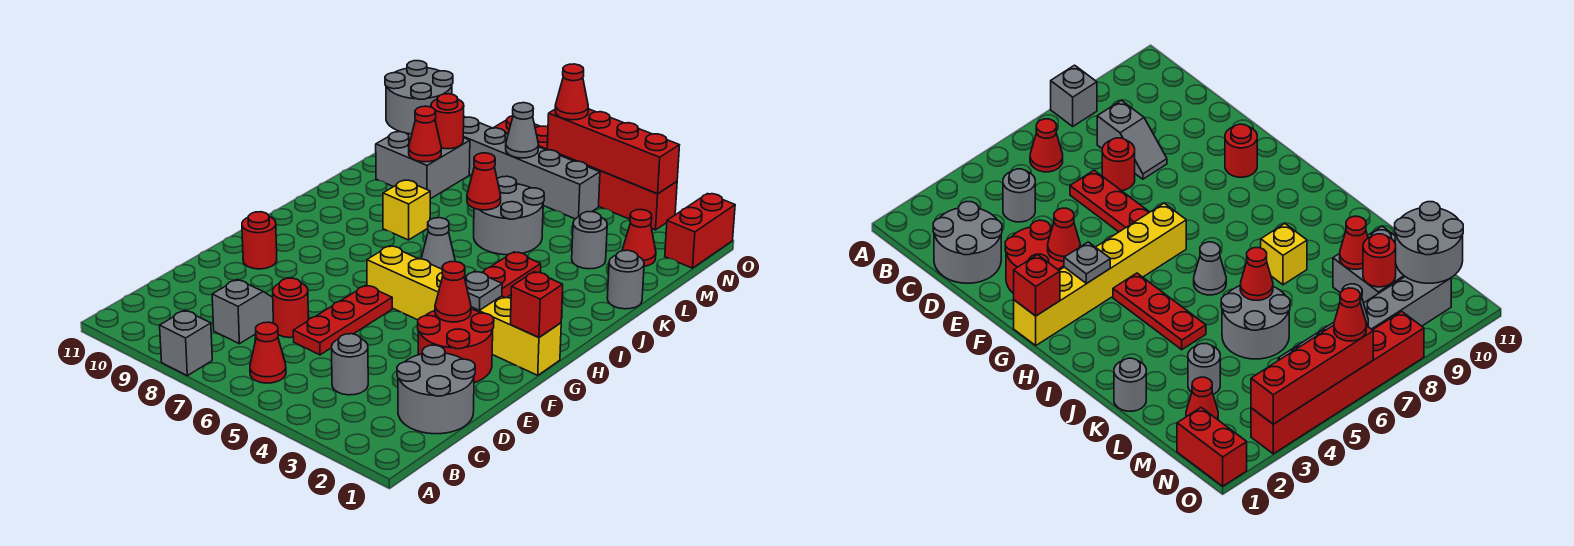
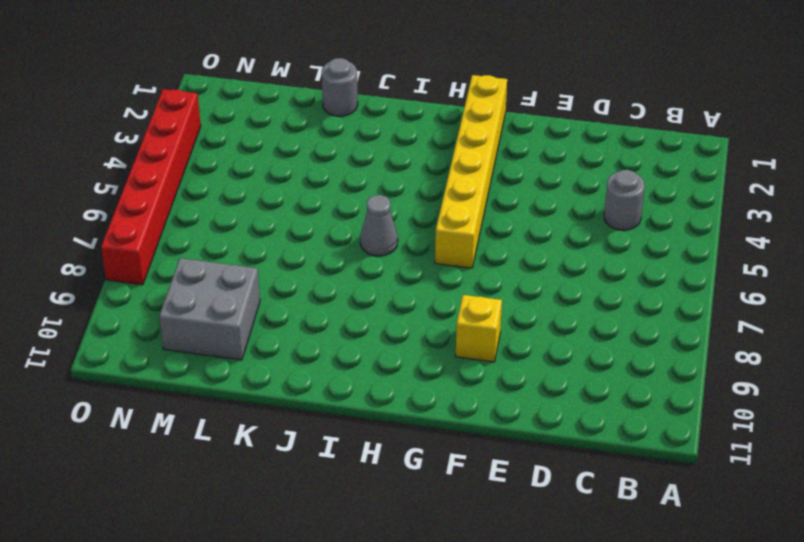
yellow 1x1 brick [456,295,502,362] -> yellow 1x1 brick moved to [383,180,430,240]
none -> grey 1x1 brick [160,310,212,376]
none -> red 1x1 cone [250,322,286,383]
none -> grey 2x2 round brick [397,345,475,434]
none -> grey 1x2 slope [212,279,273,344]

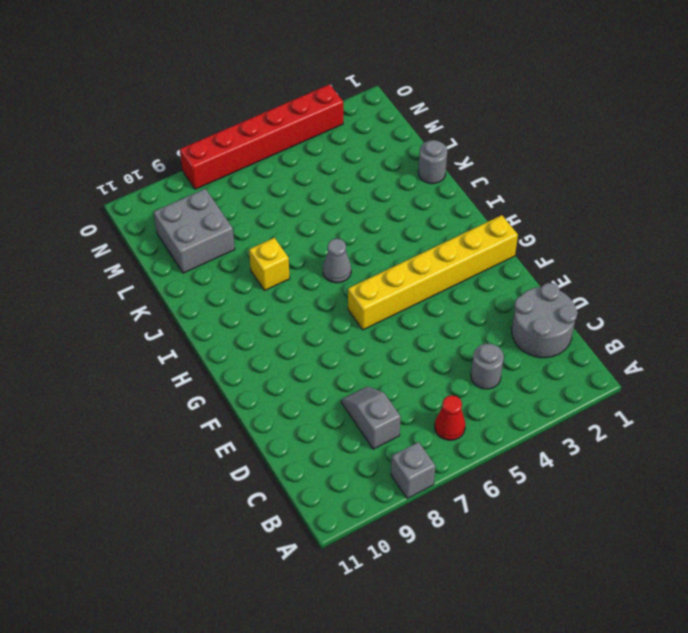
none -> red 1x3 plate [293,285,392,355]
none -> red 1x1 round brick [273,278,308,338]
none -> red 2x2 round brick [418,309,494,383]
none -> red 1x1 round brick [242,212,277,269]

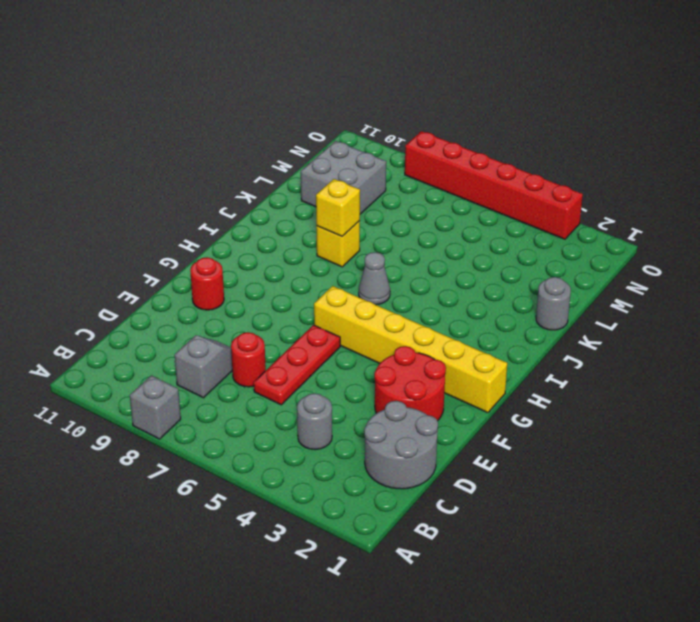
yellow 1x1 brick [316,179,360,236] -> none
none -> red 1x1 cone [250,322,286,383]
none -> red 1x3 plate [482,252,541,298]
none -> grey 2x2 round brick [474,176,544,255]
none -> grey 1x1 round brick [572,212,607,269]

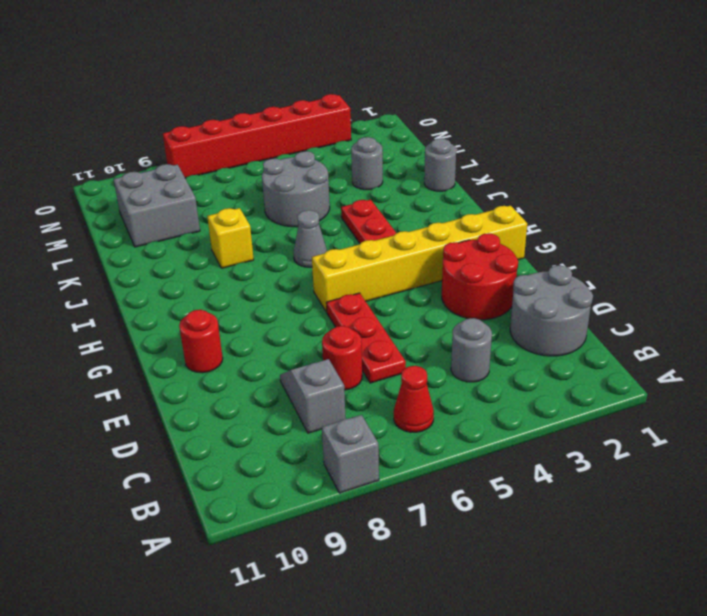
none -> red 1x1 cone [622,210,656,266]
none -> red 1x2 brick [665,194,735,268]
none -> grey 1x6 brick [463,117,600,219]
none -> red 1x1 cone [435,261,471,322]

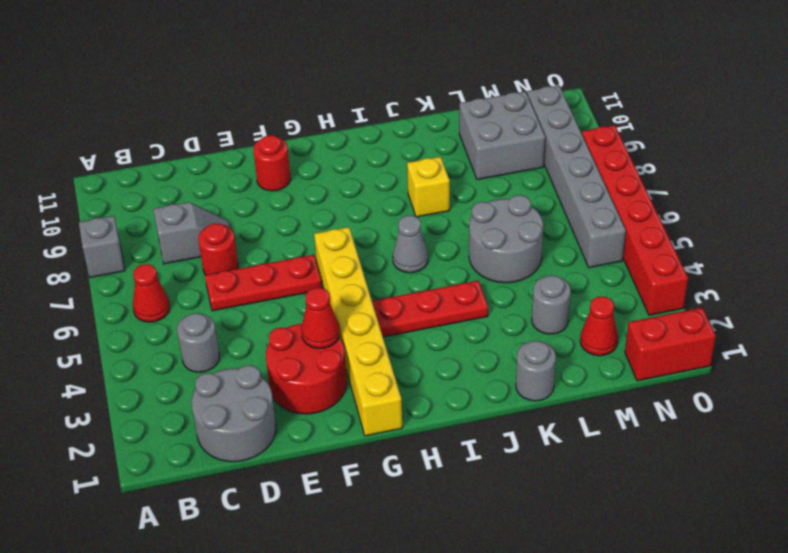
none -> red 1x1 brick [510,272,563,337]
none -> grey 1x1 plate [465,271,502,310]
none -> red 1x1 cone [467,153,501,210]
none -> red 1x1 cone [409,106,441,162]

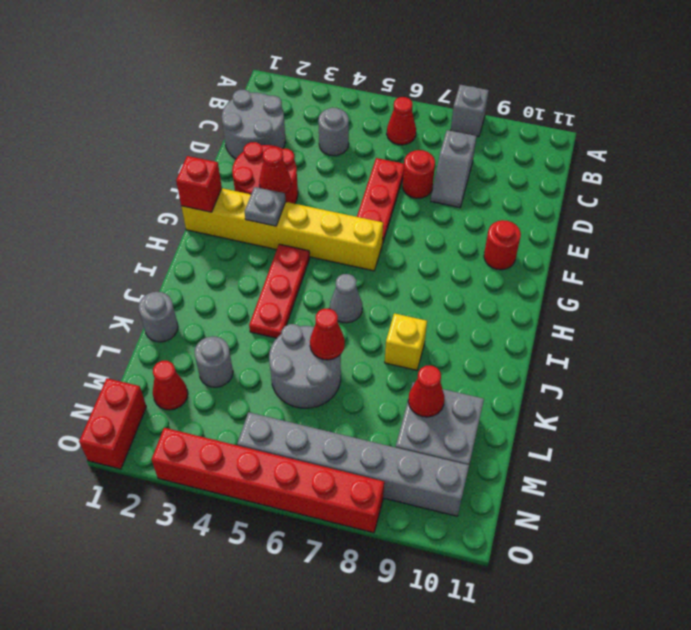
none -> red 1x1 round brick [431,94,464,149]
none -> grey 2x2 round brick [385,61,453,134]
none -> grey 1x1 cone [506,103,539,158]
none -> red 1x4 brick [547,109,680,194]

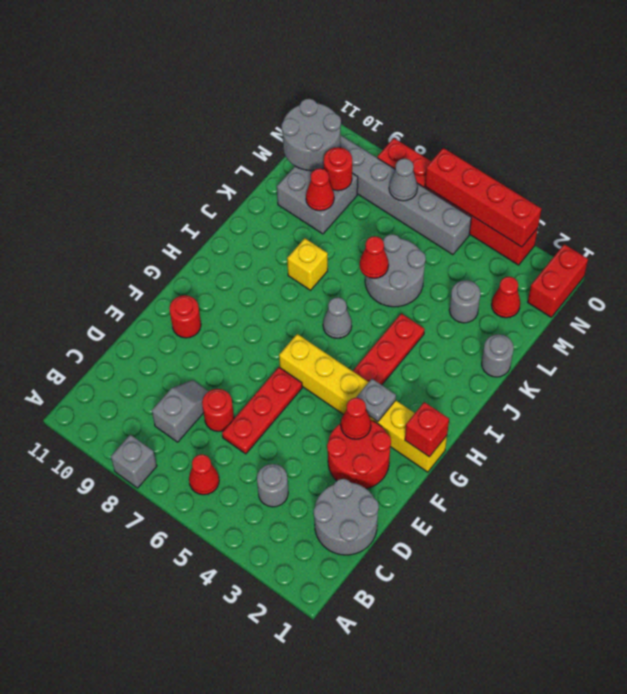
none -> red 1x1 cone [555,64,588,120]

